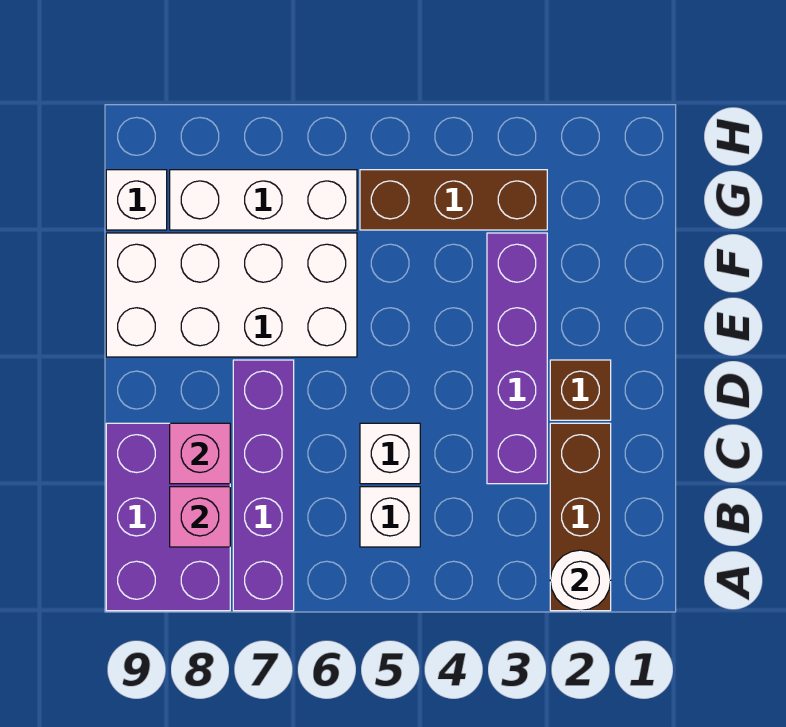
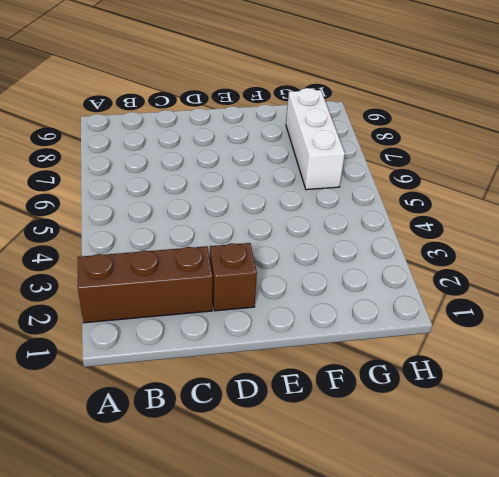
none -> purple 1x4 brick [233,360,294,611]
none -> purple 2x3 brick [106,423,230,611]
none -> white 1x1 brick [360,487,420,547]

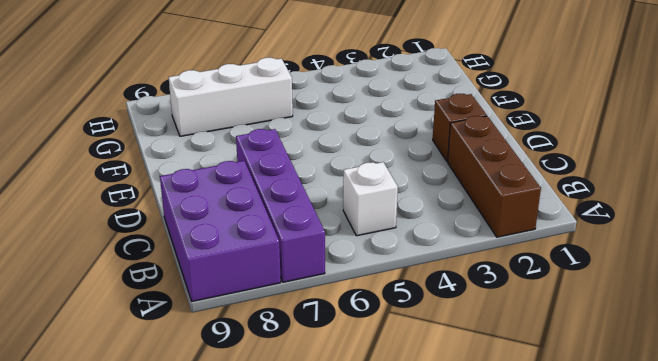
none -> purple 1x4 brick [487,233,547,484]
none -> white 1x1 brick [360,423,420,484]
none -> white 2x4 brick [106,233,357,357]

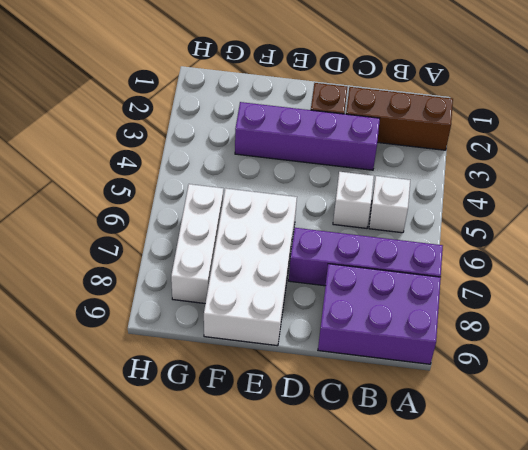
none -> brown 1x3 brick [360,170,547,230]
none -> white 1x1 brick [106,170,167,230]
none -> white 1x1 round brick [550,550,611,611]

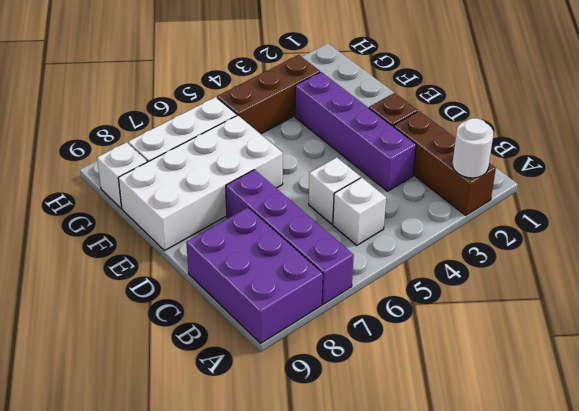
none -> pink 1x1 brick [170,487,230,547]
none -> pink 1x1 brick [170,423,230,484]

